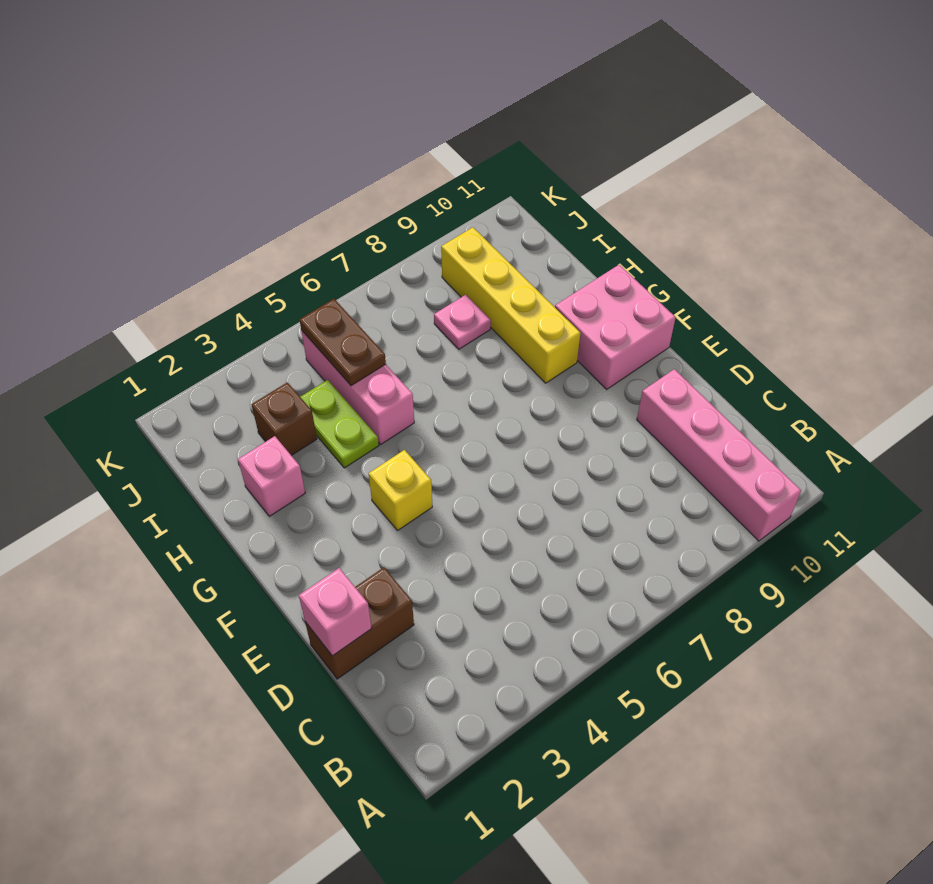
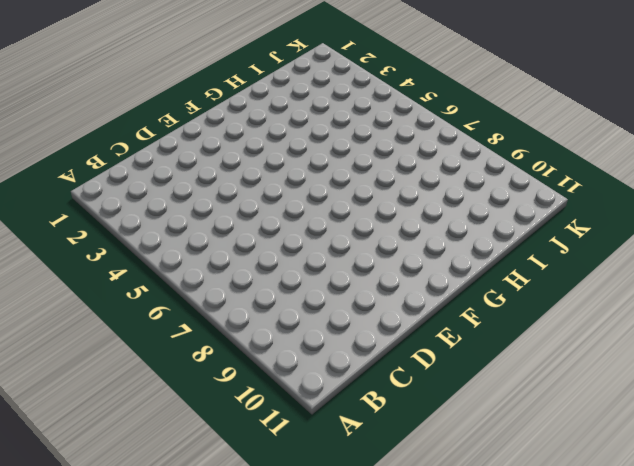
none -> pink 1x4 brick [637,369,801,541]
none -> brown 1x2 brick [305,568,414,679]
none -> yellow 1x1 brick [369,450,432,531]

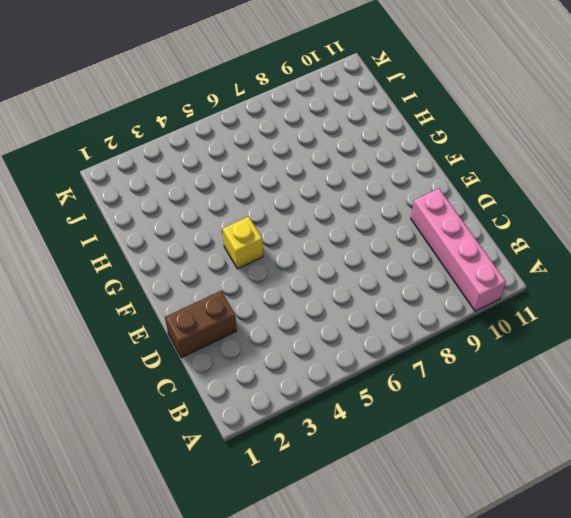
none -> pink 2x2 brick [555,265,676,389]
none -> yellow 1x4 brick [441,227,580,383]
none -> pink 1x1 brick [238,436,305,516]

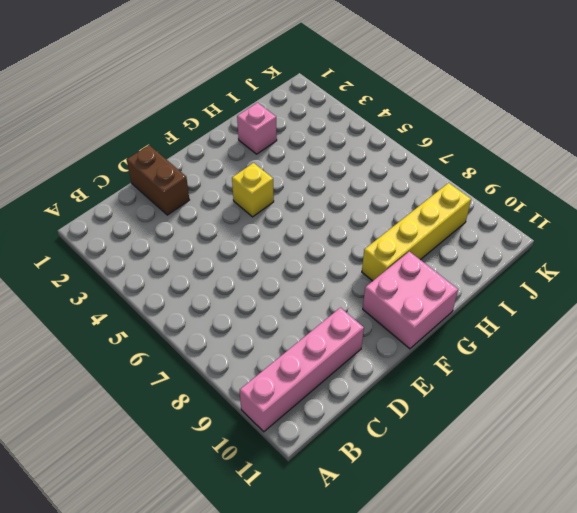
none -> lime 1x2 plate [301,380,379,468]
none -> pink 1x3 brick [301,330,414,444]
none -> brown 1x1 brick [252,382,317,455]

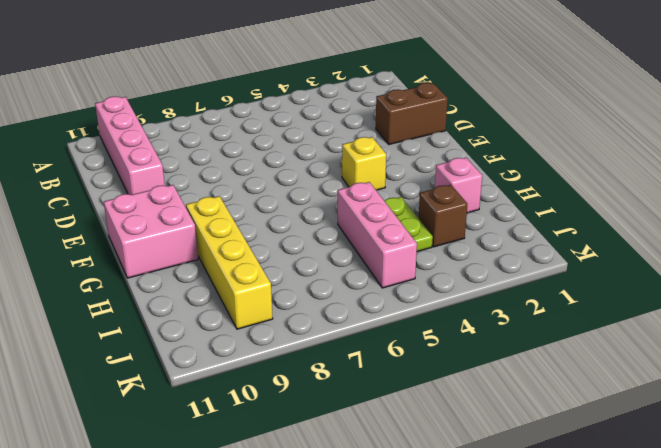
none -> pink 1x1 plate [434,295,491,349]
none -> pink 1x1 brick [299,568,372,656]
none -> brown 1x2 plate [300,299,386,386]

